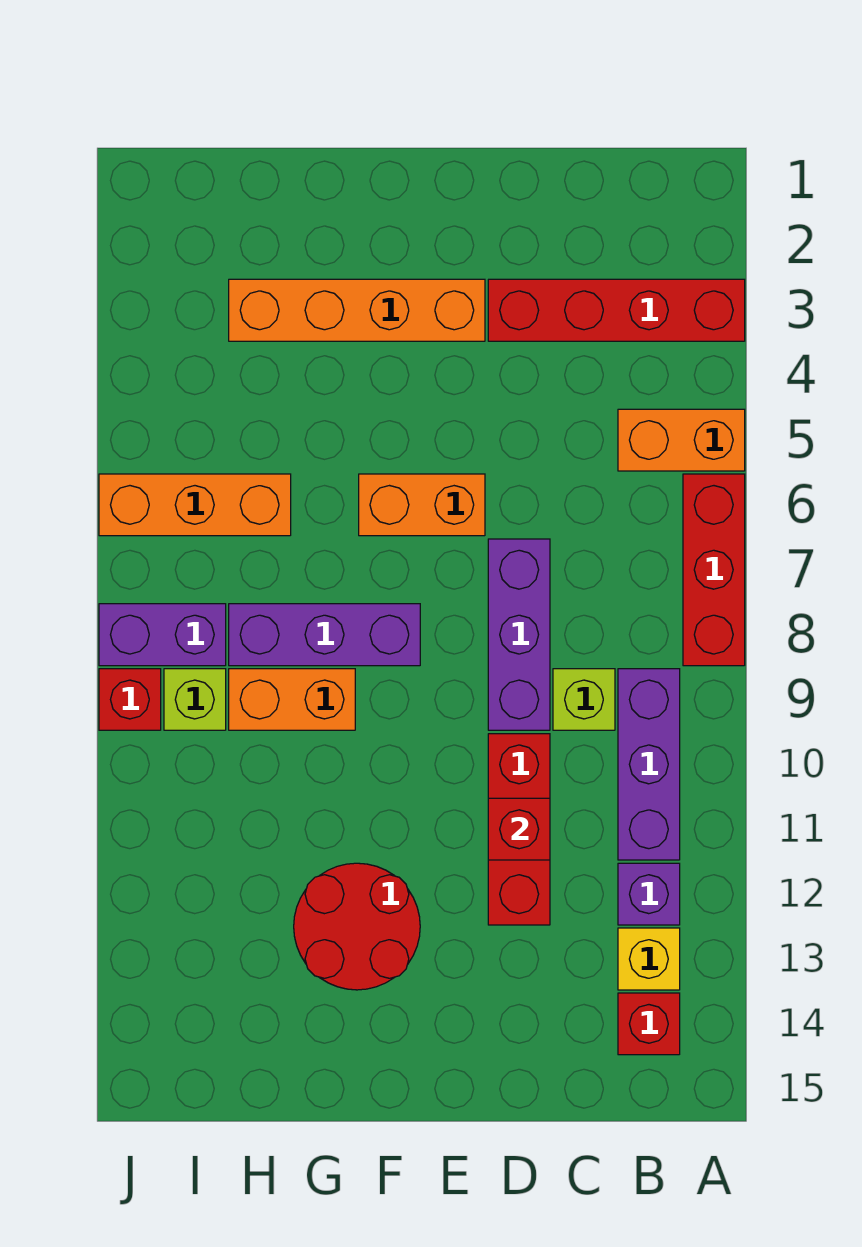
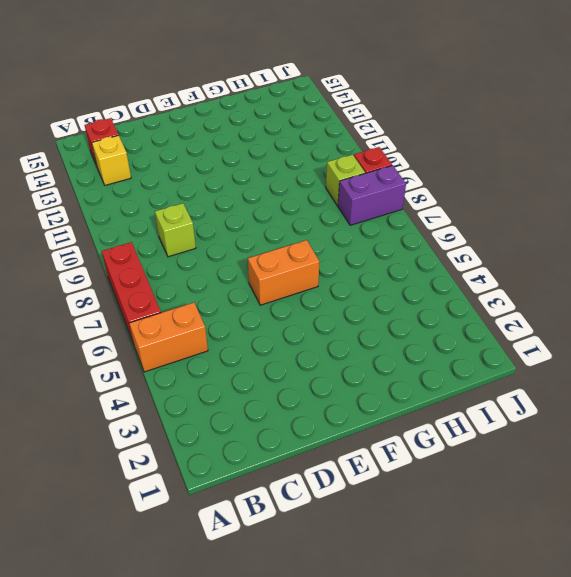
none -> red 1x4 brick [488,279,745,341]
none -> purple 1x3 brick [618,669,680,860]
none -> purple 1x1 brick [618,863,680,925]

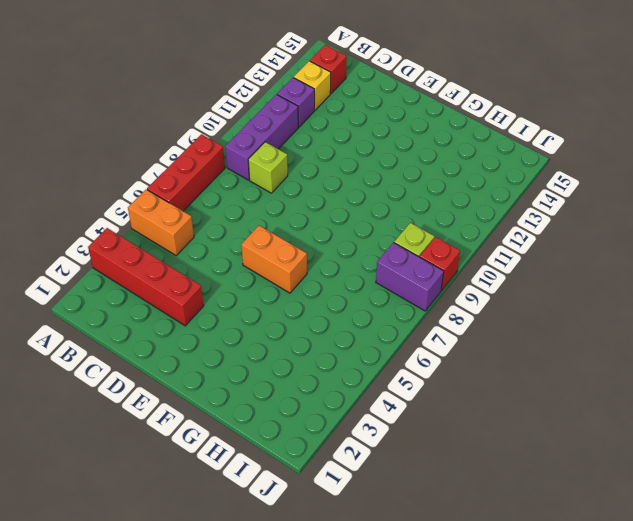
none -> purple 1x3 brick [488,539,550,730]
none -> red 1x3 brick [488,734,550,925]
none -> orange 1x4 brick [229,279,485,341]

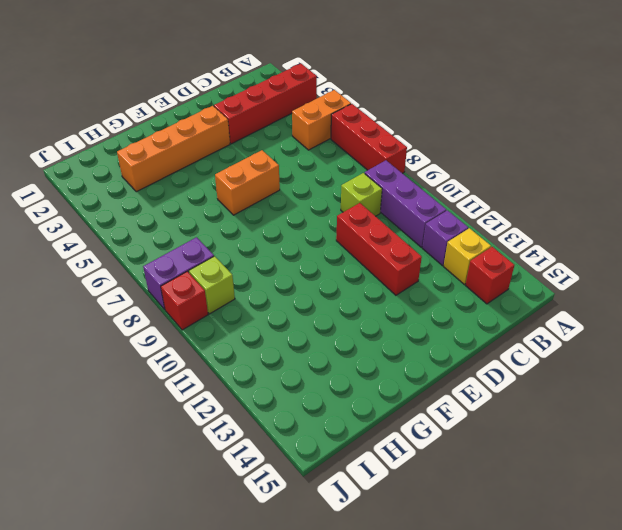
none -> purple 1x3 brick [488,539,550,730]
none -> purple 1x3 brick [229,604,420,666]
none -> red 2x2 round brick [294,863,420,990]

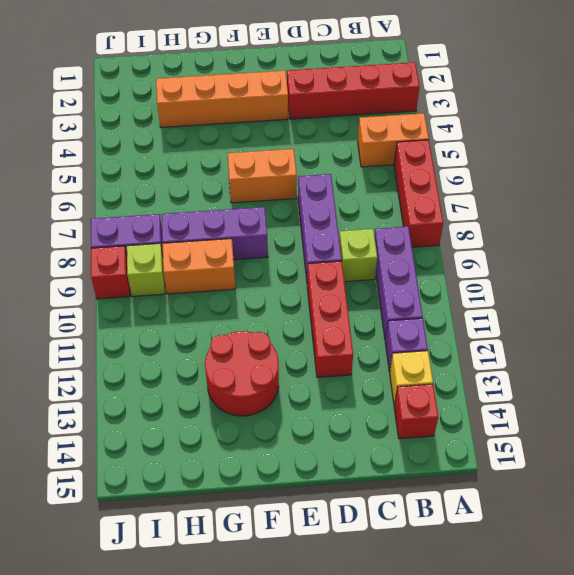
none -> orange 1x3 brick [99,474,291,536]
none -> red 1x1 brick [488,798,550,860]

